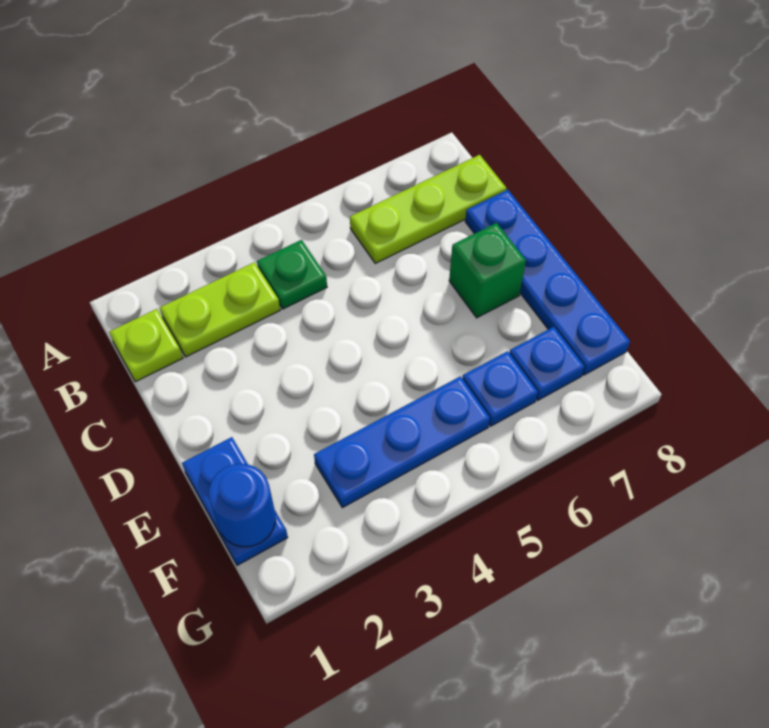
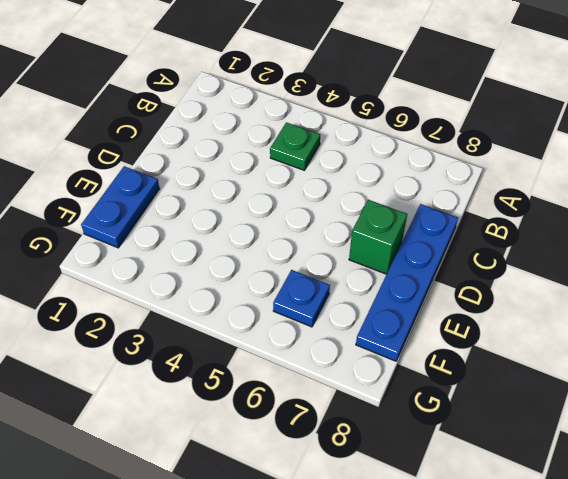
none -> lime 1x1 plate [109,309,183,382]
none -> lime 1x2 plate [160,262,280,357]

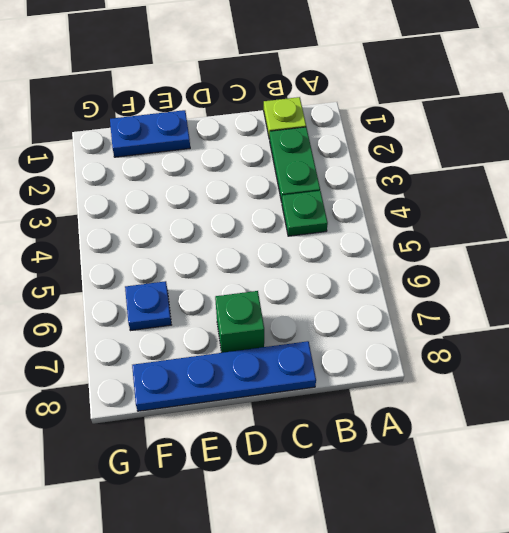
green 1x2 plate [270,127,320,202] -> lime 1x2 plate [160,262,280,357]
none -> lime 1x3 plate [350,155,506,263]
none -> blue 1x3 plate [314,376,490,508]

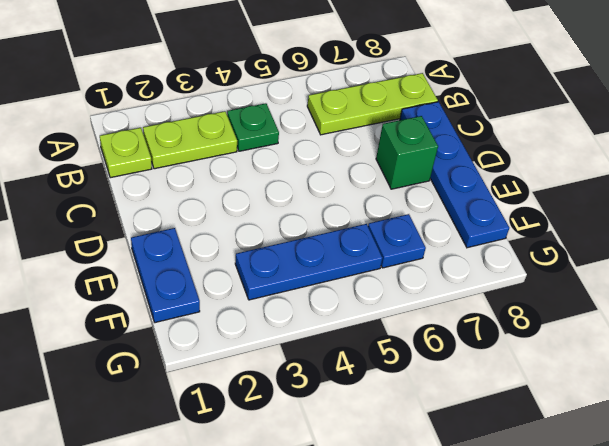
none -> blue 1x1 plate [510,327,584,400]
none -> blue 1x1 round brick [209,464,276,547]

